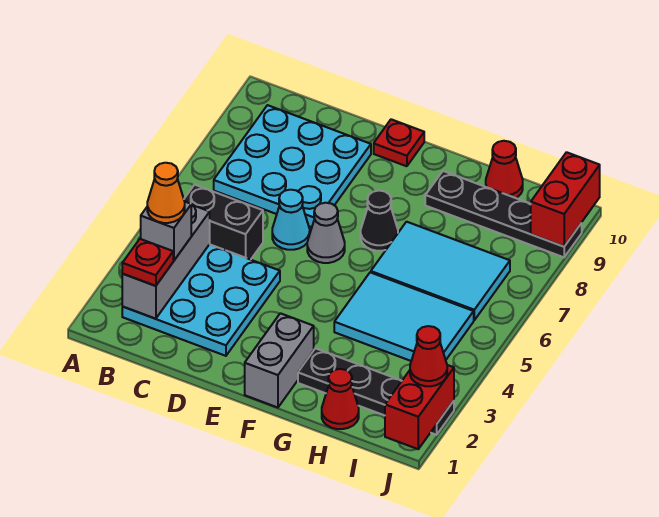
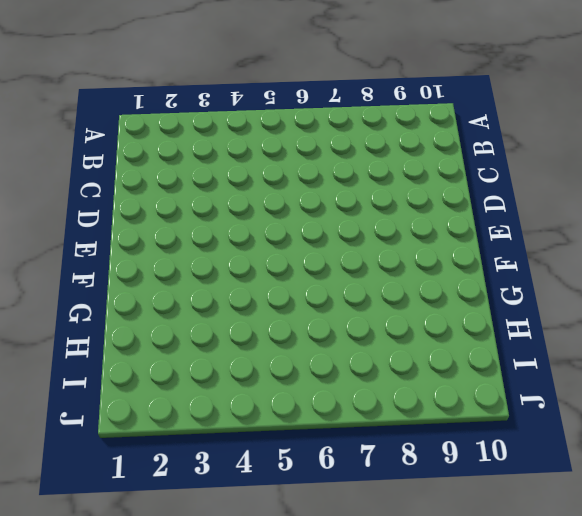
none -> cyan 3x3 plate [122,244,280,356]
none -> black 1x2 brick [184,185,263,260]
none -> cyan 3x3 plate [214,105,371,227]

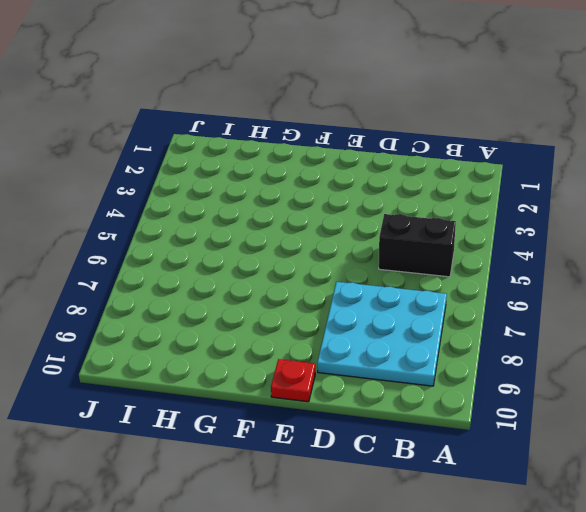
none -> cyan 3x3 plate [122,244,280,356]
none -> cyan 1x1 cone [272,190,310,250]
none -> grey 1x1 cone [307,203,345,263]

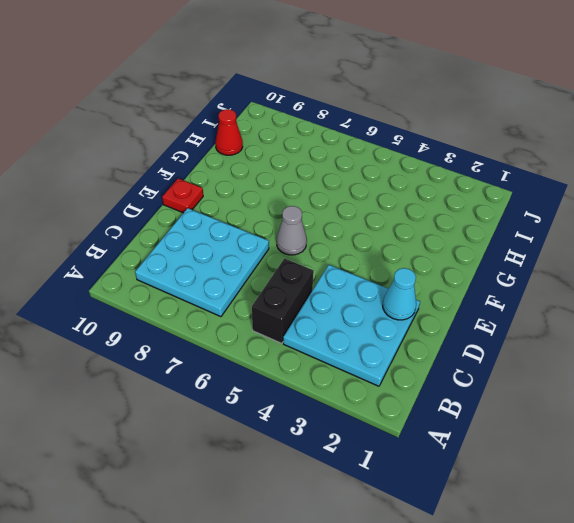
cyan 1x1 cone [383,268,416,320] -> cyan 1x1 cone moved to [272,190,310,250]
none -> grey 1x2 brick [245,313,314,408]
none -> black 1x1 cone [361,191,398,251]
none -> black 1x4 plate [298,348,454,435]

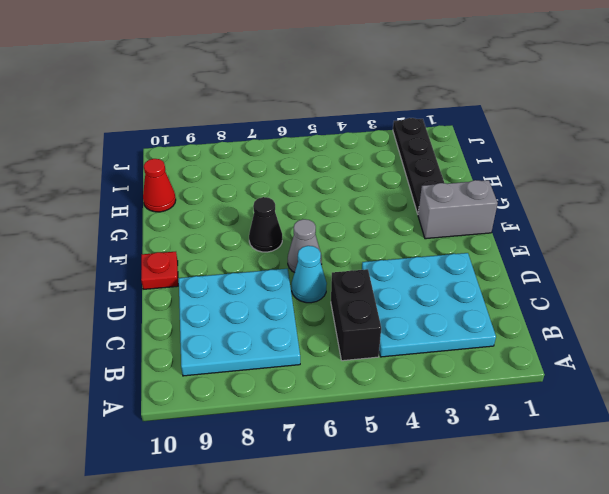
none -> cyan 2x3 tile [334,272,474,361]
none -> cyan 2x3 tile [371,222,510,320]
none -> black 1x4 plate [425,171,582,257]

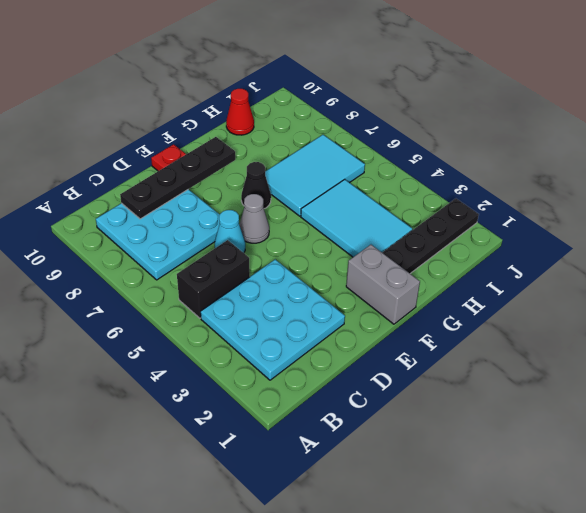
black 1x4 plate [120,137,235,219] -> black 1x4 plate moved to [425,171,582,257]
cyan 2x3 tile [301,179,412,257] -> cyan 2x3 tile turned to [334,272,474,361]
none -> red 1x1 cone [322,369,359,429]
none -> grey 1x3 brick [122,205,210,319]
none -> red 1x2 brick [385,365,454,449]

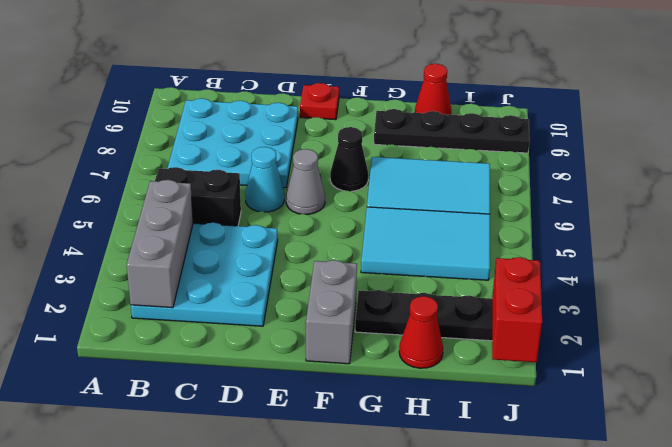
none -> red 1x2 brick [531,152,600,246]
none -> red 1x1 plate [122,239,173,286]
none -> grey 1x1 brick [141,202,191,260]

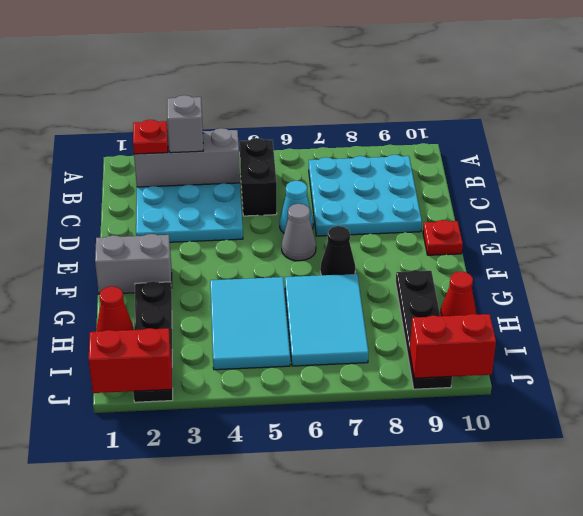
none -> red 1x1 cone [410,326,447,386]
none -> orange 1x1 cone [147,163,185,223]

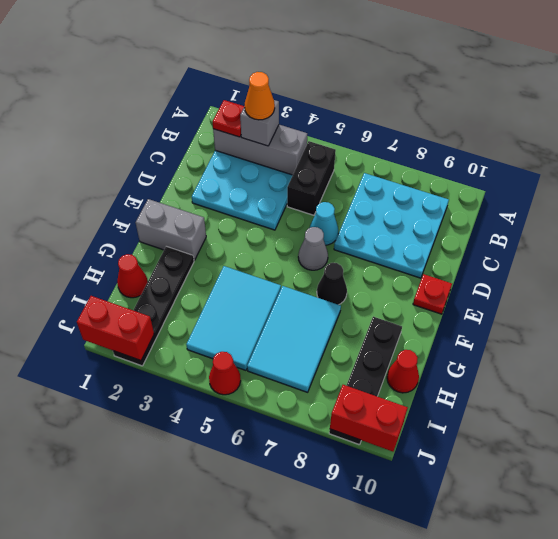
red 1x1 cone [209,352,241,395] -> red 1x1 cone moved to [410,326,447,386]

